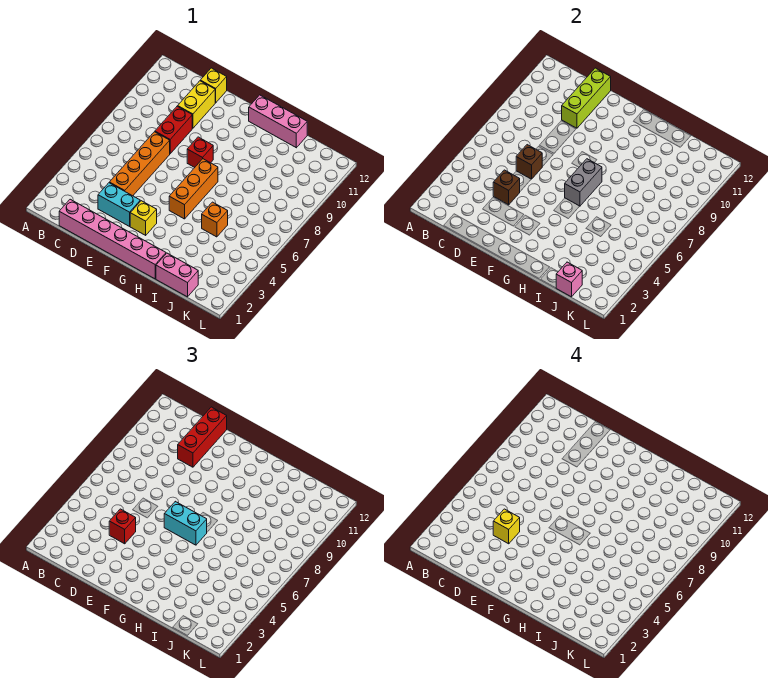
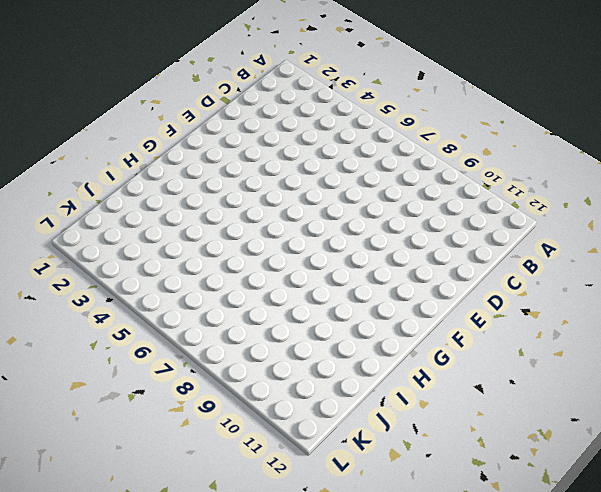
none -> pink 1x6 brick [59,199,166,279]
none -> cyan 1x2 brick [98,183,140,226]
none -> orange 1x4 brick [109,132,170,196]

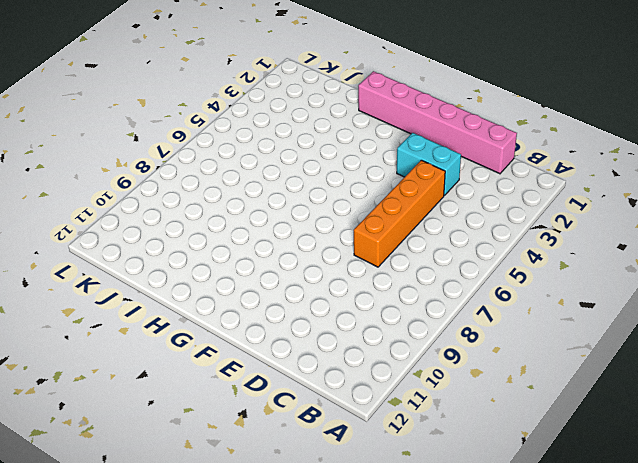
none -> red 1x2 brick [155,106,192,154]
none -> yellow 1x2 brick [178,81,215,128]
none -> yellow 1x1 brick [200,68,227,103]

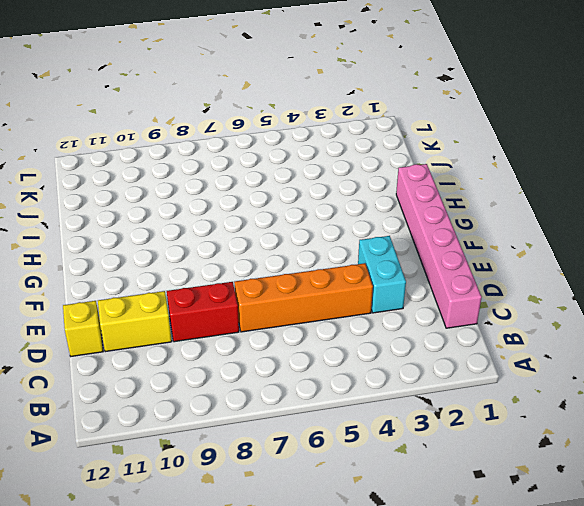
none -> yellow 1x1 brick [130,201,157,235]
none -> red 1x1 brick [187,137,213,167]
none -> orange 1x3 brick [169,159,218,219]

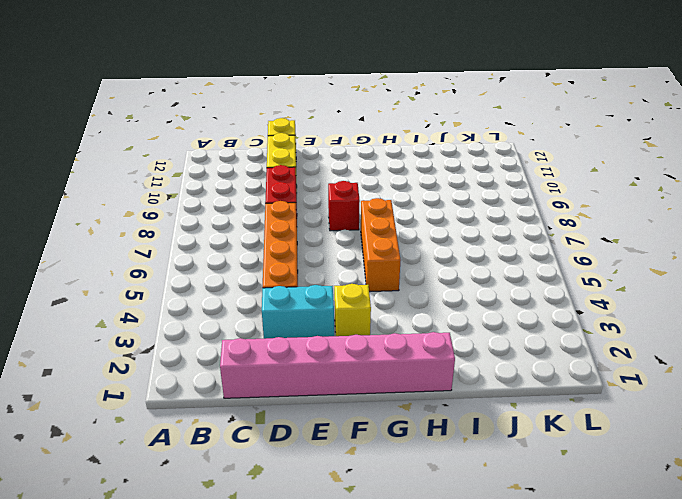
none -> pink 1x3 brick [249,95,307,148]
none -> pink 1x2 brick [156,253,198,297]
none -> orange 1x1 brick [202,202,228,237]

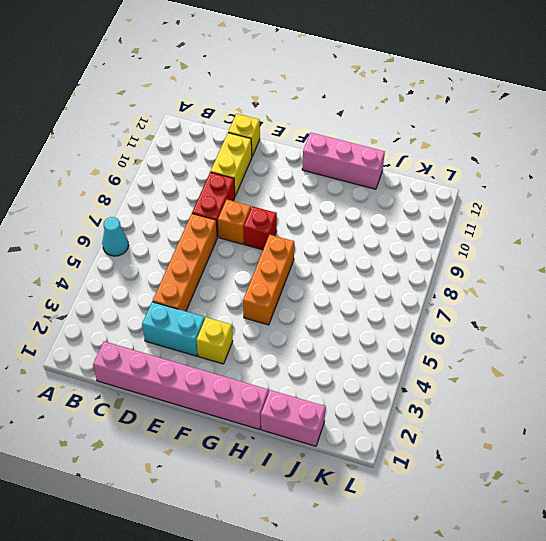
cyan 1x1 cone [102,217,129,256] -> none
orange 1x1 brick [218,200,251,244] -> orange 1x1 brick moved to [202,202,228,237]
none -> brown 1x1 brick [493,170,520,205]
none -> brown 1x1 brick [516,145,542,179]
none -> lime 1x3 brick [562,68,611,128]

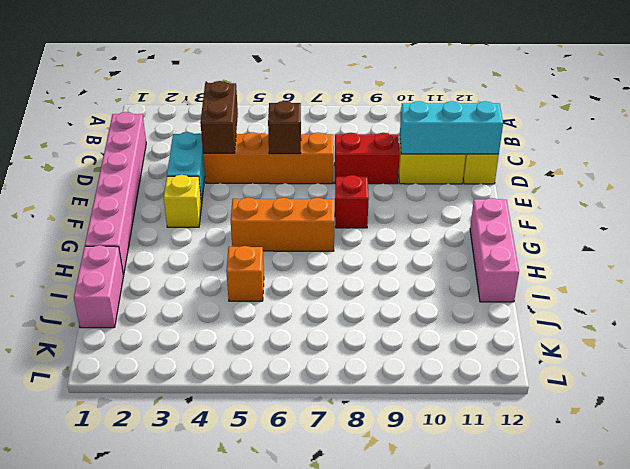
brown 1x2 brick [200,81,238,153] -> brown 1x1 brick [493,170,520,205]
cyan 1x3 brick [400,101,503,154] -> lime 1x3 brick [562,68,611,128]
none -> grey 1x2 brick [565,159,602,206]
none -> pink 1x1 brick [556,262,582,297]
none -> red 1x1 brick [109,509,136,544]

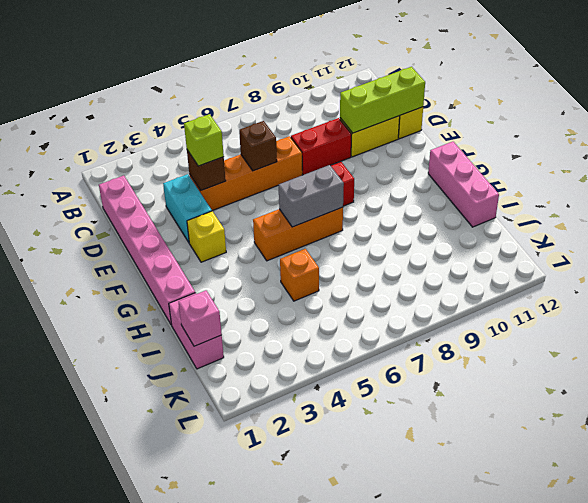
lime 1x1 brick [184,114,224,166] -> red 1x1 brick [109,509,136,544]
none -> red 1x3 brick [178,407,227,467]
none -> cyan 1x2 brick [164,501,207,545]
none -> yellow 1x1 brick [493,509,520,544]

